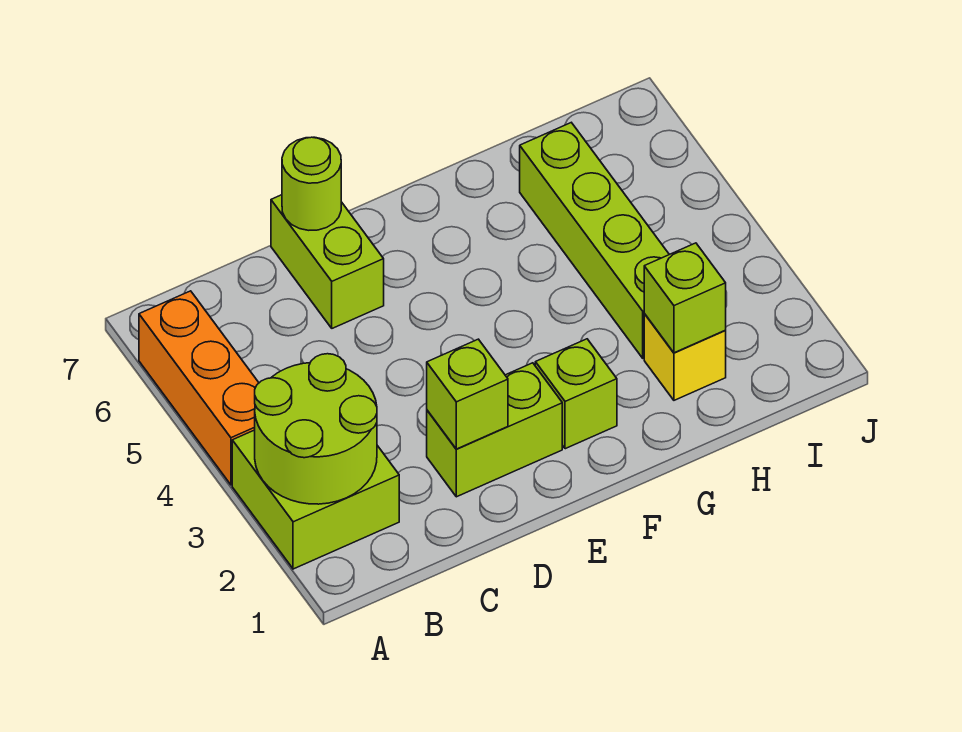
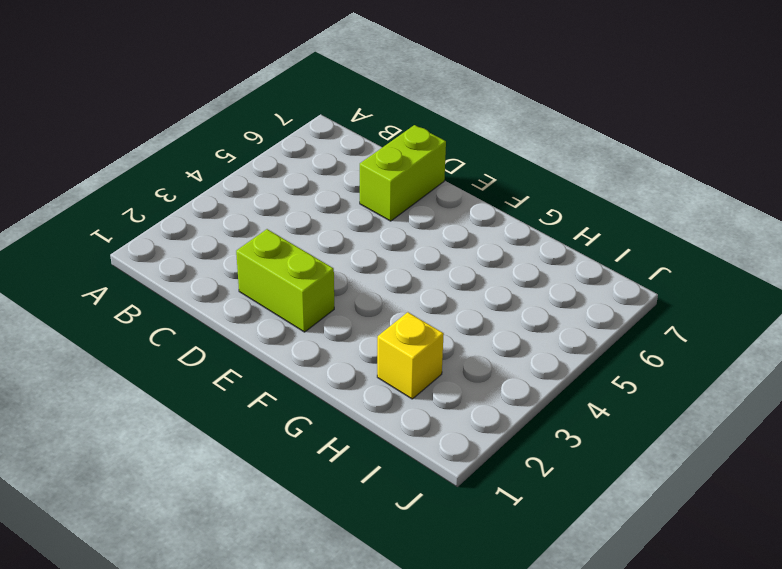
none -> lime 2x2 brick [232,430,399,569]
none -> orange 1x3 brick [139,291,259,485]

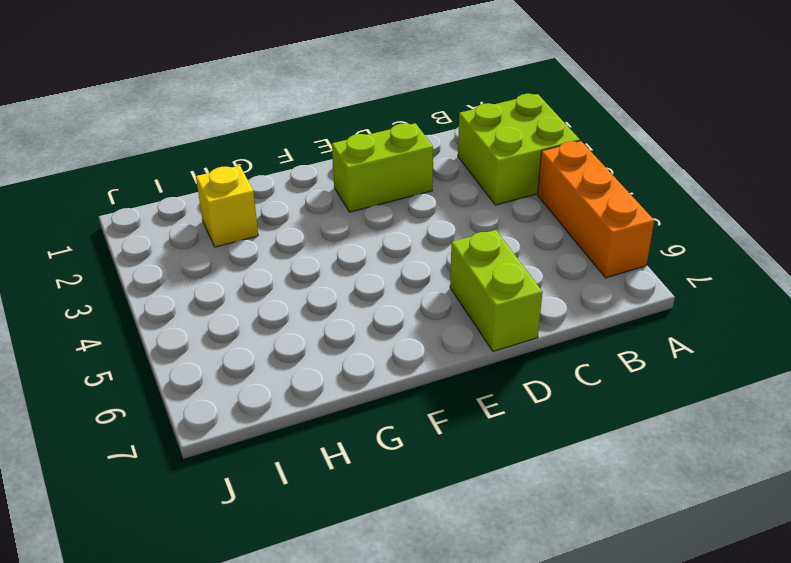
none -> lime 1x1 brick [535,339,617,449]
none -> lime 1x4 brick [520,123,669,358]

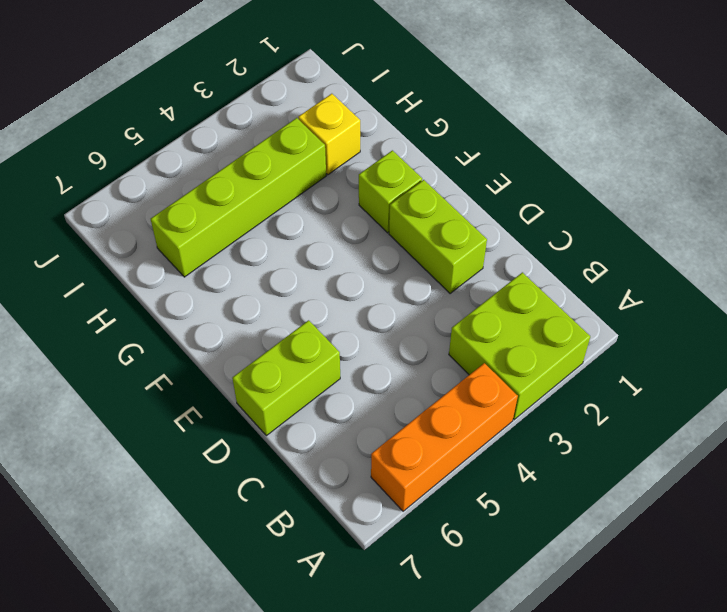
none -> lime 2x2 round brick [255,354,377,504]
none -> lime 1x1 brick [427,339,508,449]

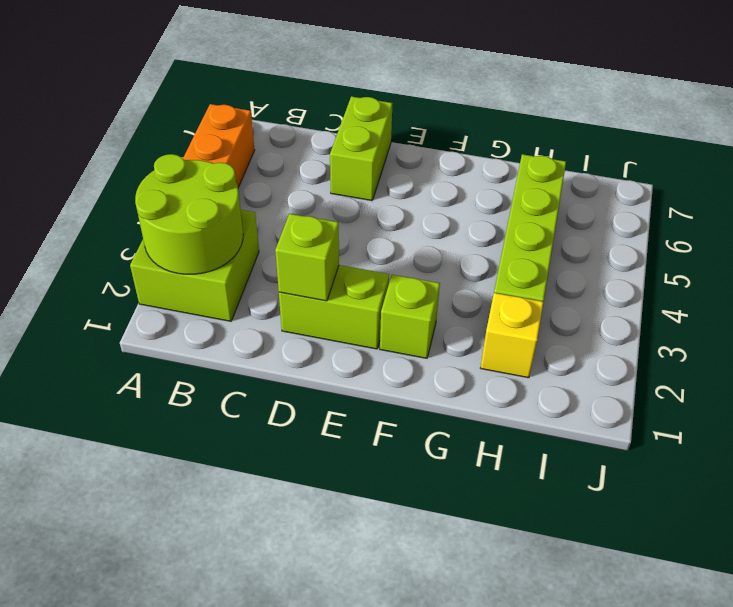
none -> lime 1x1 round brick [282,137,341,230]
none -> lime 1x1 brick [644,243,726,353]

